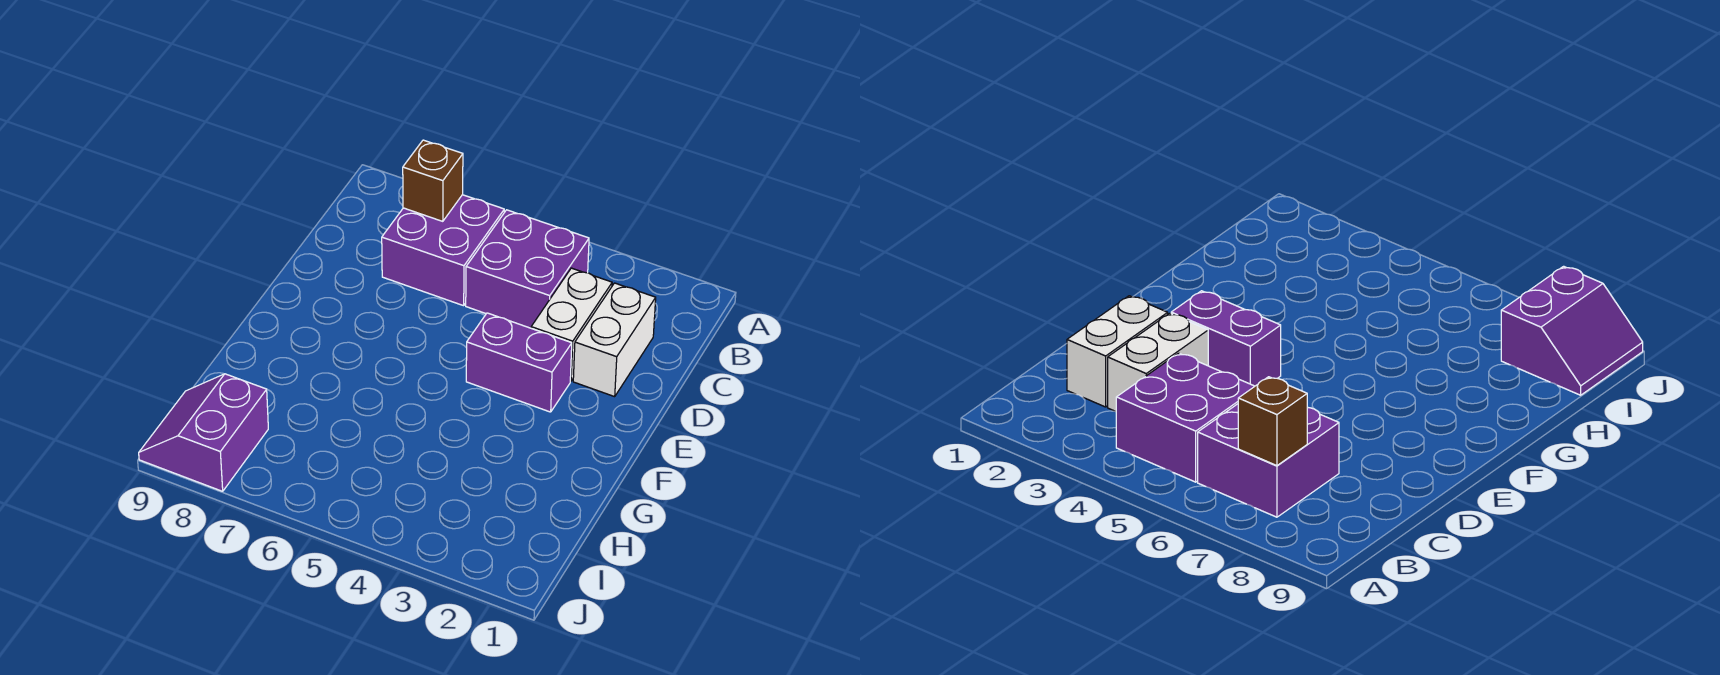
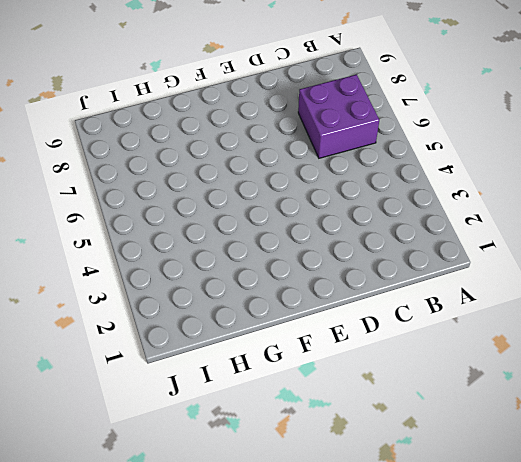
none -> purple 2x2 brick [466,210,589,328]
none -> white 1x2 brick [573,283,656,397]

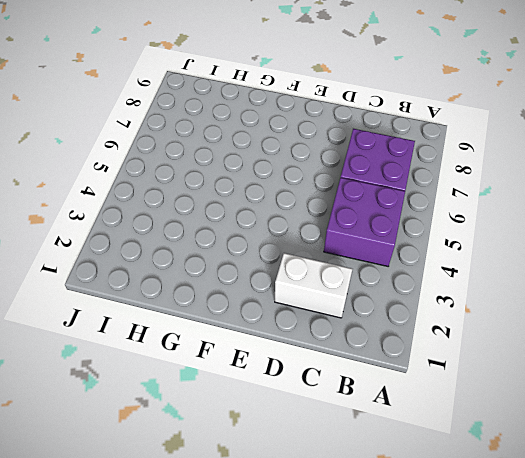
none -> white 1x2 brick [531,268,612,381]
none -> purple 1x2 brick [466,313,572,412]

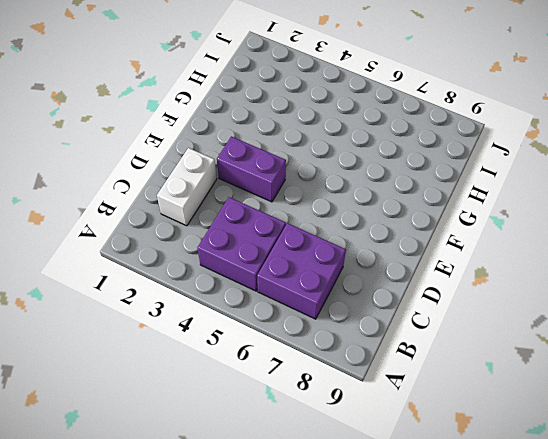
none -> white 1x2 brick [531,268,612,381]
none -> purple 2x2 slope [139,374,268,491]

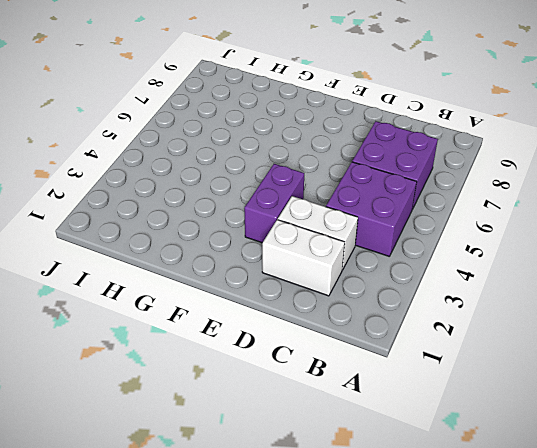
none -> purple 2x2 slope [139,374,268,491]
none -> brown 1x1 brick [403,140,463,221]

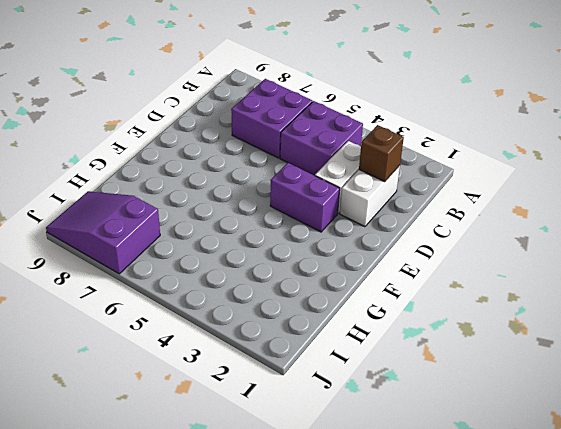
brown 1x1 brick [359,125,404,182] -> brown 1x1 brick moved to [403,140,463,221]
purple 2x3 slope [46,191,160,274] -> purple 2x2 slope [139,374,268,491]

